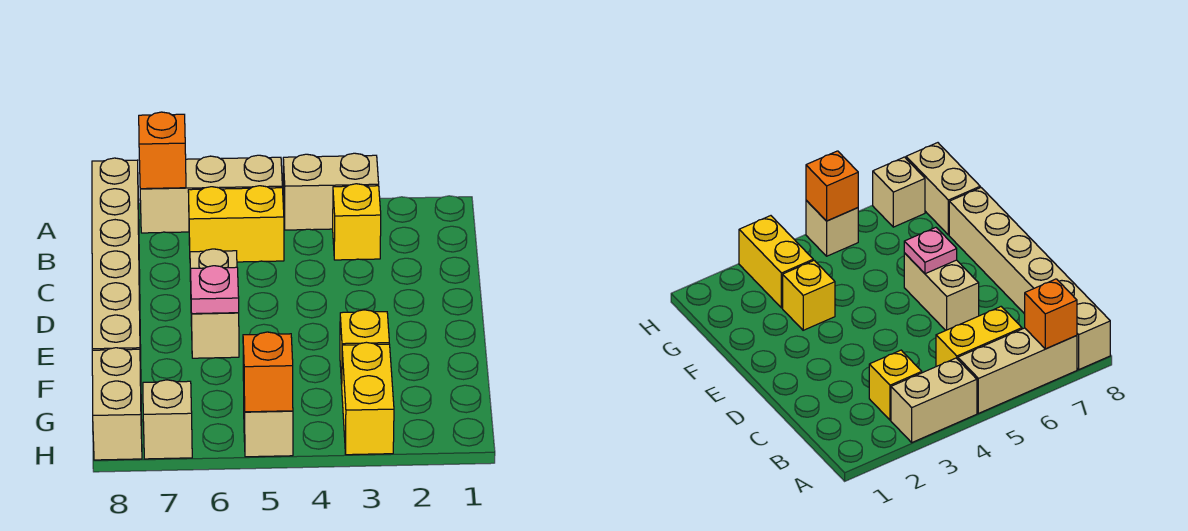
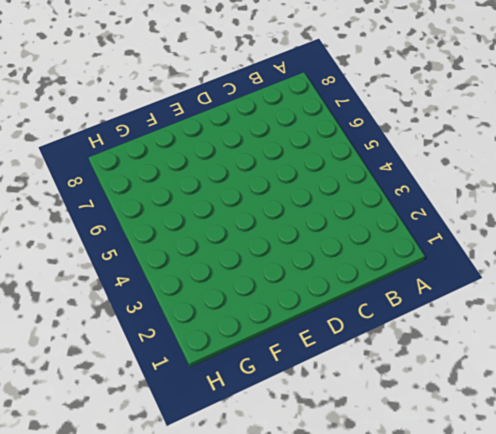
none -> tan 1x2 brick [283,153,379,230]
none -> tan 1x3 brick [140,155,282,233]
none -> tan 1x6 brick [92,158,141,367]

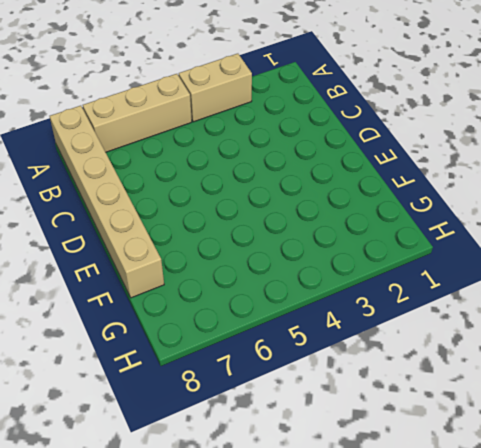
none -> yellow 1x1 brick [333,184,381,260]
none -> yellow 1x2 brick [188,186,284,262]
none -> tan 1x2 brick [190,249,239,358]

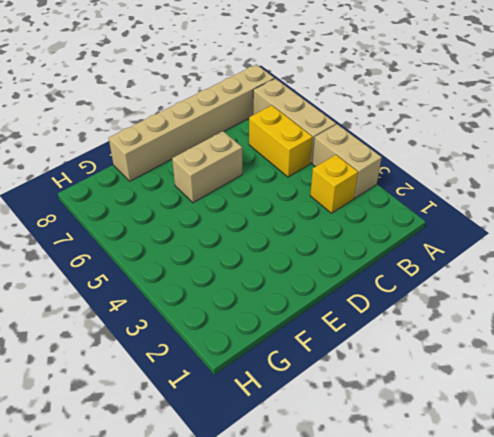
none -> yellow 1x1 brick [340,310,389,384]
none -> yellow 1x2 brick [342,342,394,455]
none -> tan 1x2 brick [92,348,142,460]

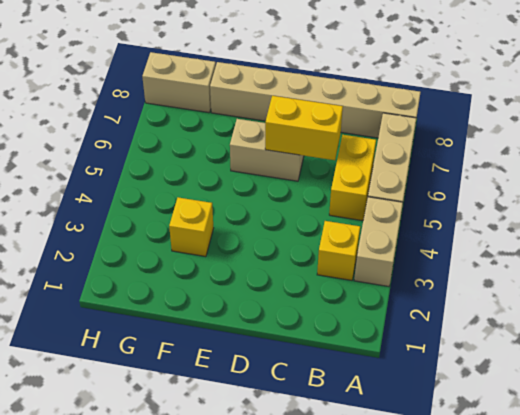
yellow 1x2 brick [265,96,343,160] -> yellow 1x2 brick moved to [342,342,394,455]
none -> tan 1x1 brick [244,408,293,457]
none -> tan 1x1 brick [143,380,192,459]
none -> orange 1x1 brick [139,112,186,189]

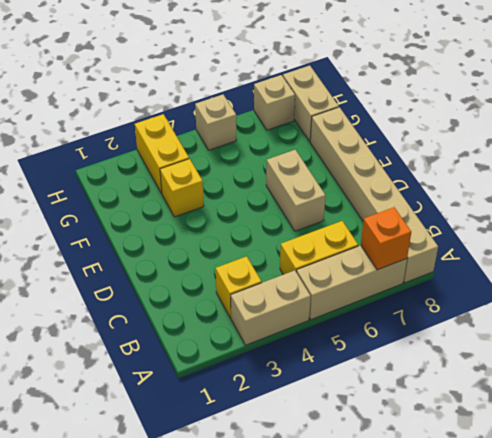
none -> pink 1x1 plate [190,266,239,314]
none -> orange 1x1 brick [243,332,293,412]

